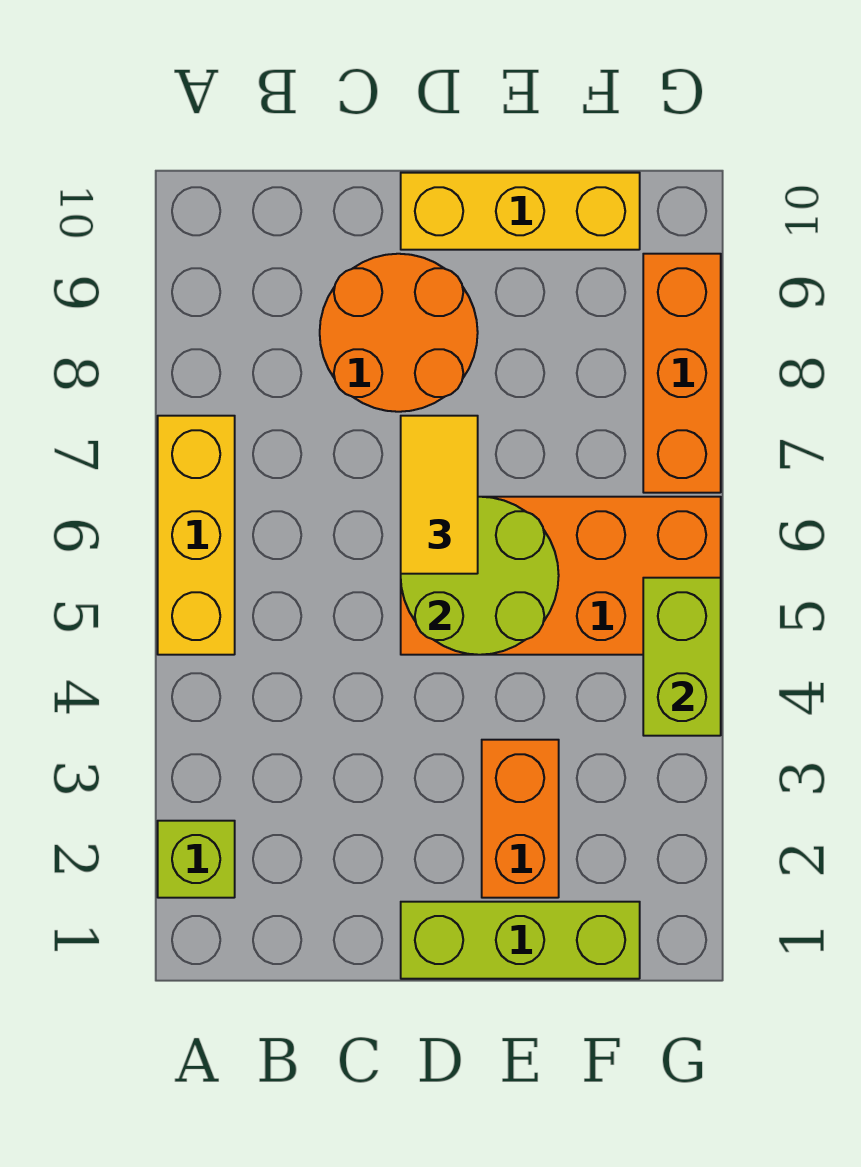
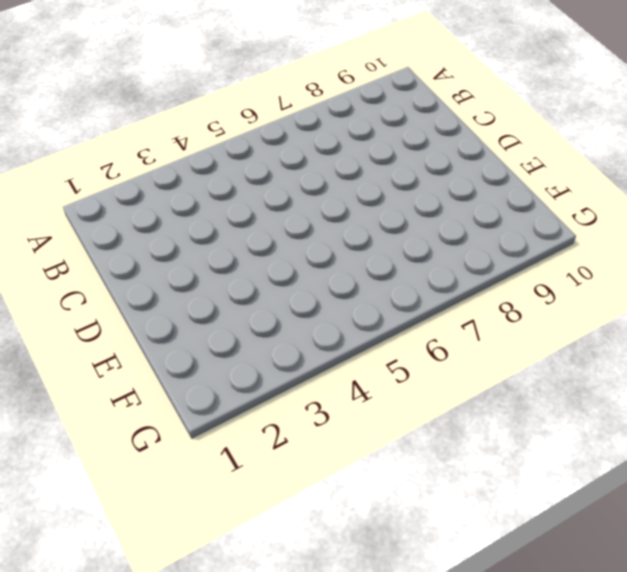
none -> lime 1x1 brick [158,821,235,898]
none -> yellow 1x3 brick [158,416,235,655]

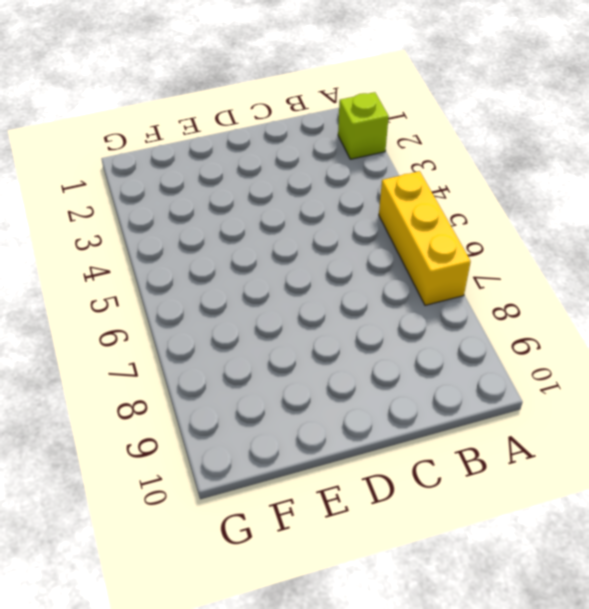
none -> orange 2x2 round brick [320,254,478,412]
none -> lime 1x3 brick [401,902,640,979]

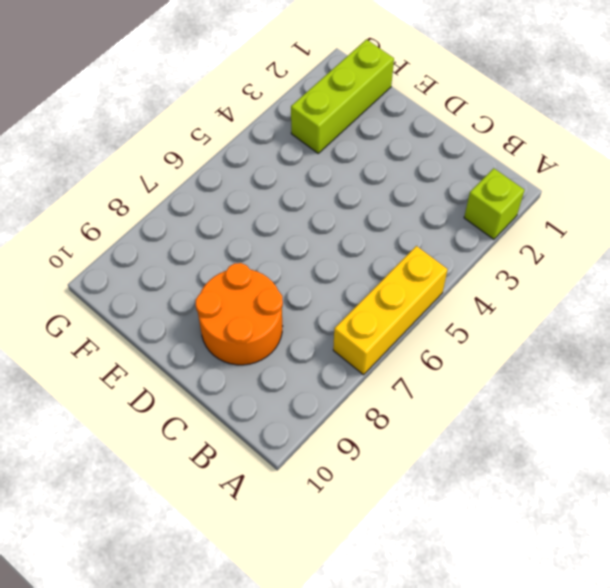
lime 1x3 brick [291,40,394,153] -> lime 1x3 brick turned to [401,902,640,979]
none -> orange 2x4 brick [401,497,721,655]
none -> yellow 1x3 brick [401,173,640,250]

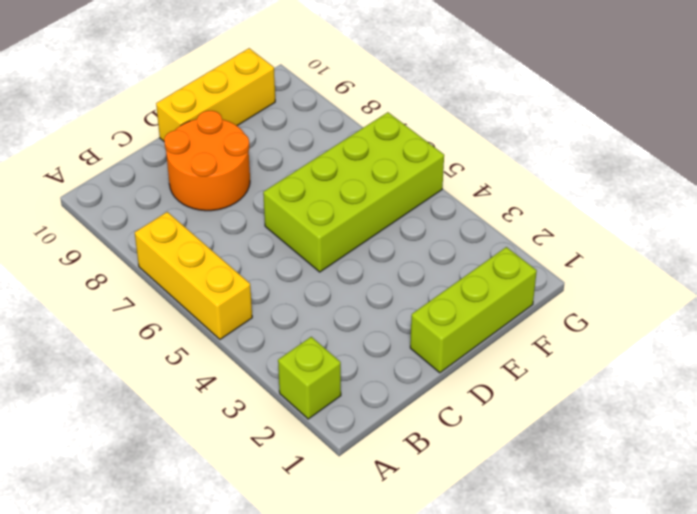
lime 2x4 brick [263,112,444,272] -> orange 2x4 brick [401,497,721,655]
none -> orange 1x2 brick [482,740,559,898]
none -> orange 1x3 brick [643,254,721,493]

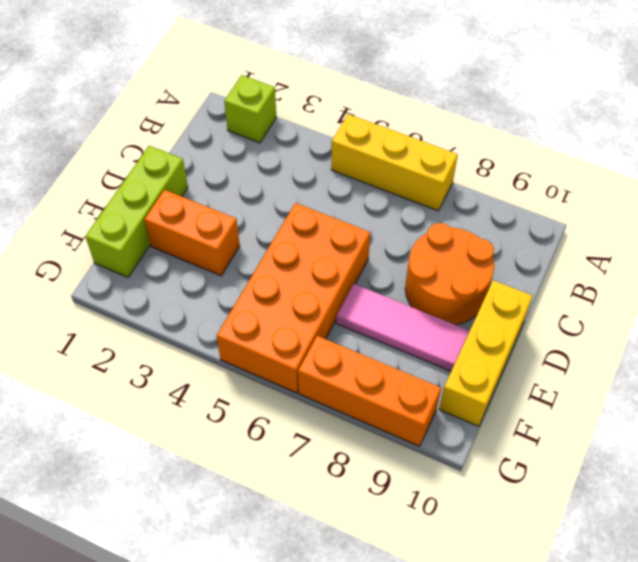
pink 1x3 tile [336,284,470,371] -> none
none -> lime 2x2 round brick [401,497,559,655]
none -> lime 1x2 brick [643,578,721,736]

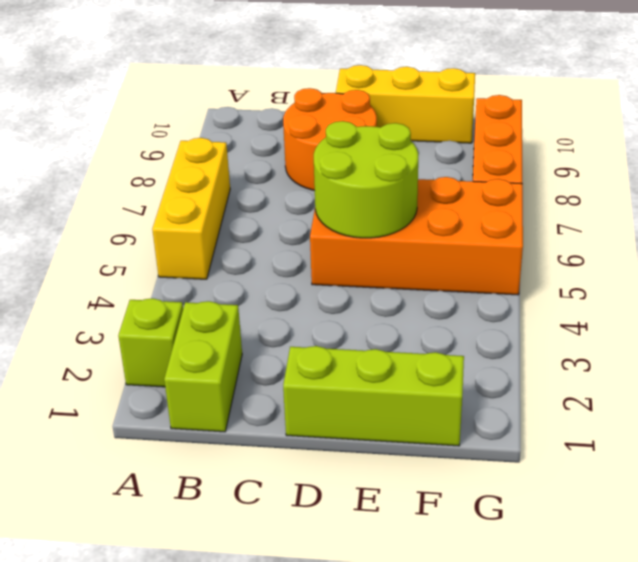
lime 1x2 brick [164,301,242,432] -> lime 1x2 brick moved to [643,578,721,736]
none -> orange 1x2 brick [482,740,559,898]
none -> yellow 1x2 tile [401,416,478,574]

